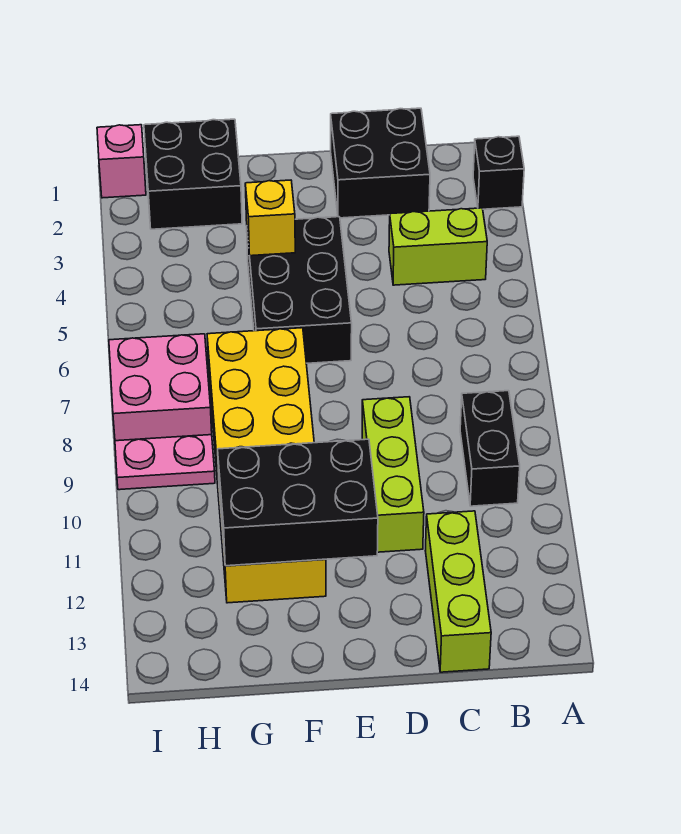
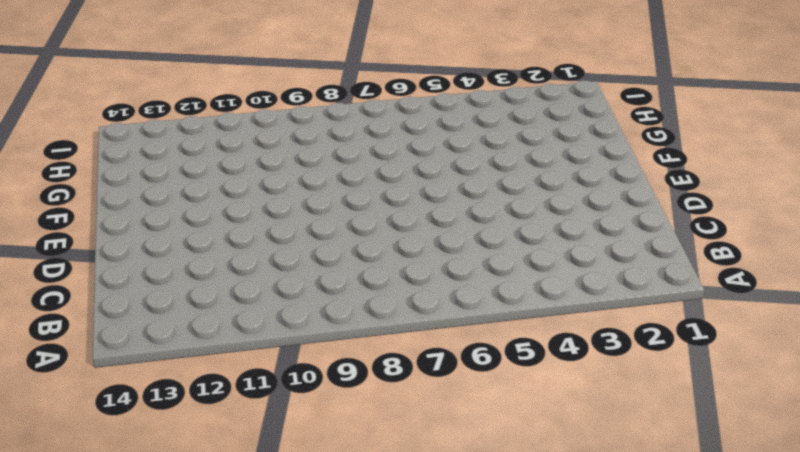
none -> black 1x1 brick [473,136,524,209]
none -> lime 1x2 brick [389,208,487,285]
none -> black 1x2 brick [460,391,520,506]

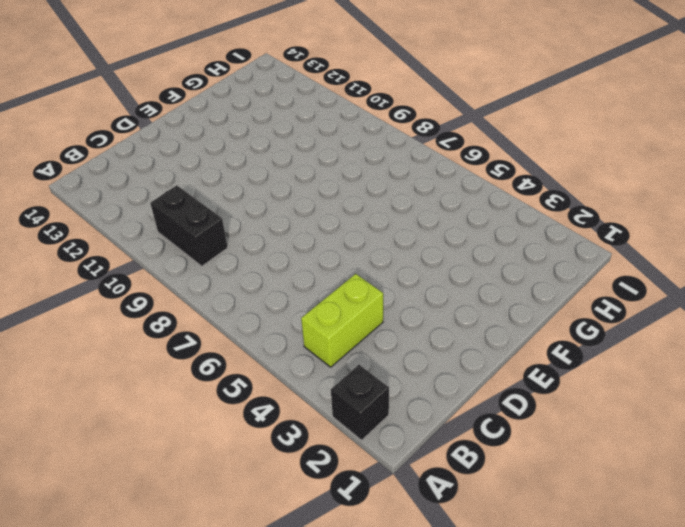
none -> black 2x2 brick [331,108,430,218]
none -> lime 1x3 brick [425,511,491,672]
none -> lime 1x3 brick [362,397,424,552]

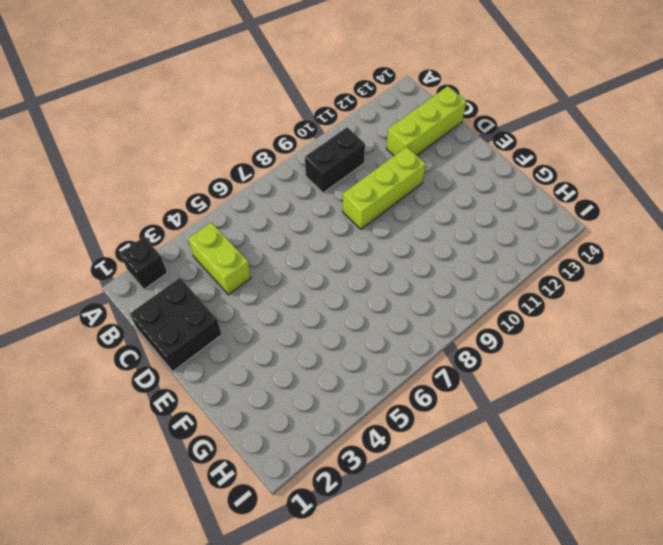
none -> black 2x3 brick [247,217,352,363]
none -> yellow 2x6 brick [207,328,326,603]
none -> black 2x2 brick [144,119,242,229]

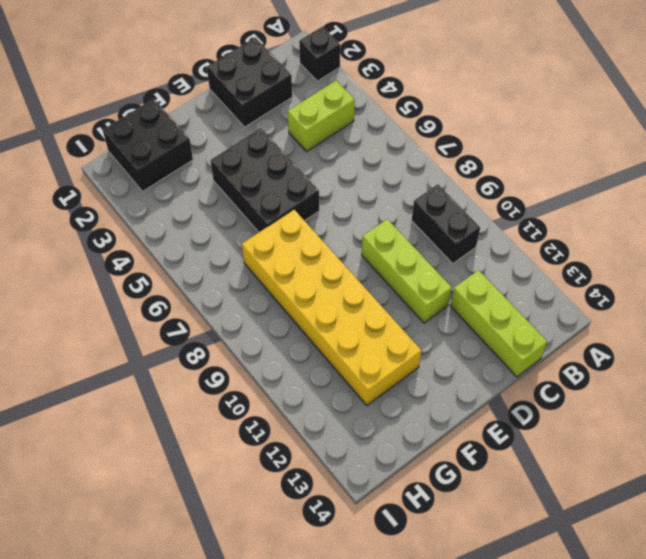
none -> pink 2x2 brick [109,334,212,441]
none -> pink 1x2 plate [115,435,215,490]
none -> pink 1x1 brick [97,125,146,198]

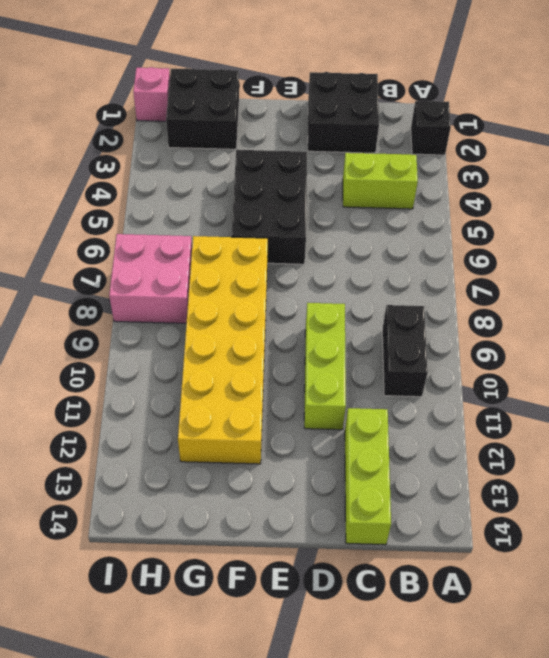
none -> pink 1x2 plate [115,435,215,490]
none -> black 2x3 brick [218,439,378,566]
none -> yellow 1x1 brick [245,180,295,256]

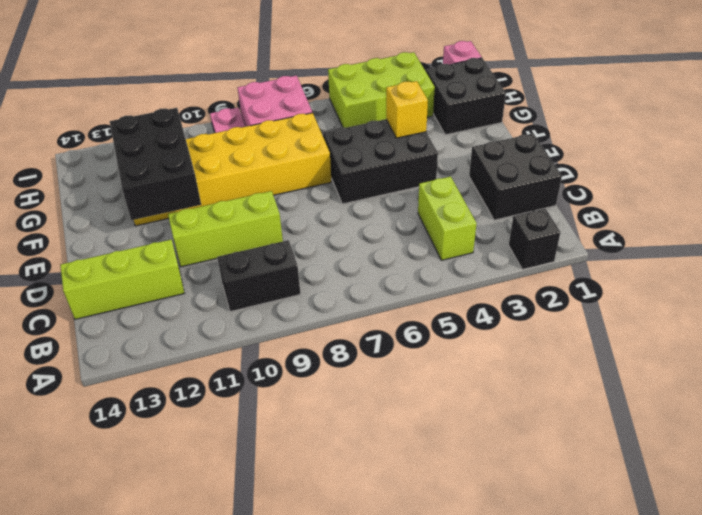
lime 2x3 brick [328,52,435,128] -> none

